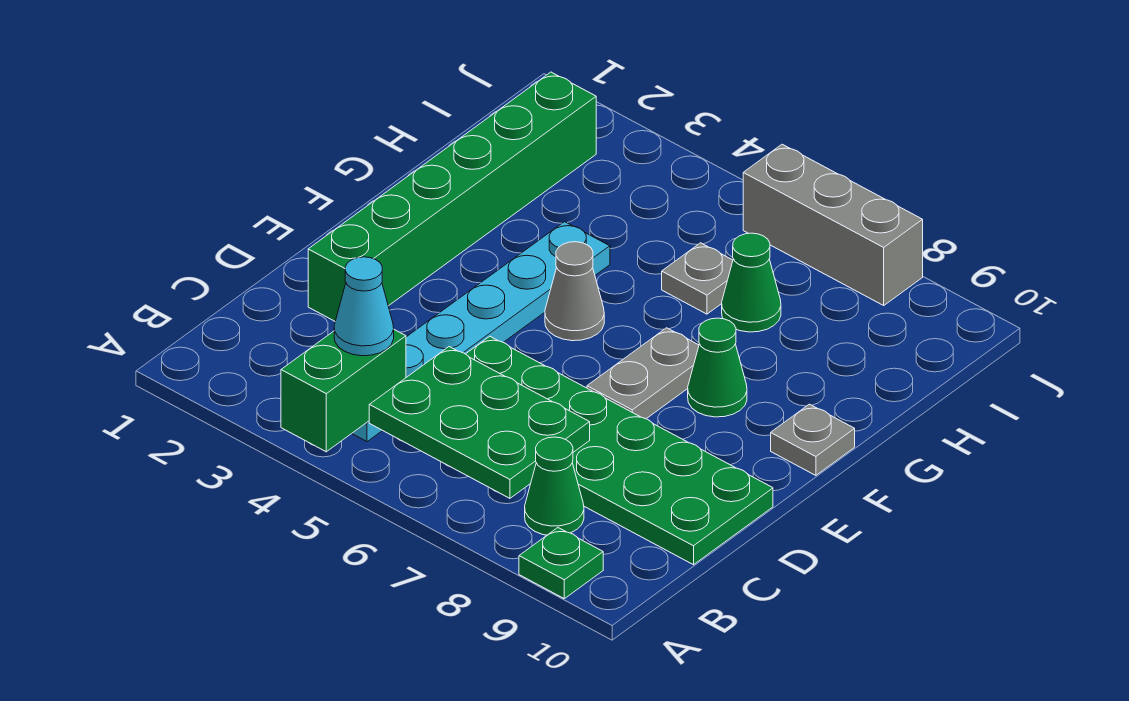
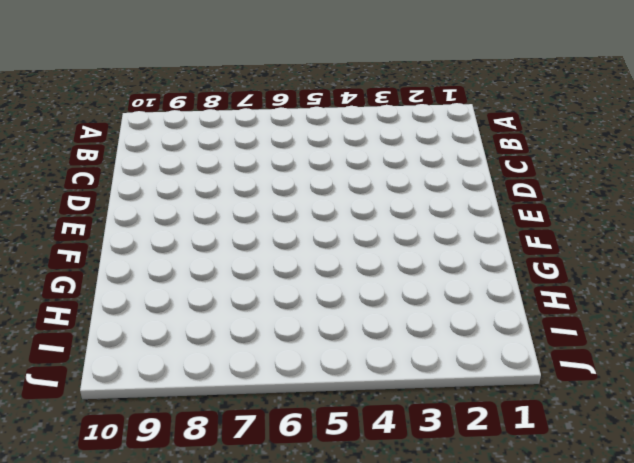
none -> green 1x1 plate [519,528,603,599]
none -> cyan 1x6 plate [352,222,610,442]
none -> green 1x1 cone [525,437,584,535]

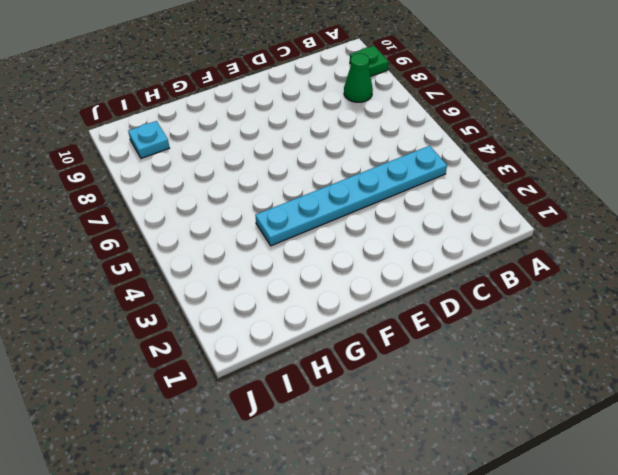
cyan 1x1 plate [128,121,169,158] -> none
none -> green 2x6 plate [466,336,773,565]
none -> green 1x6 brick [308,72,596,321]
none -> grey 1x2 plate [587,328,699,419]

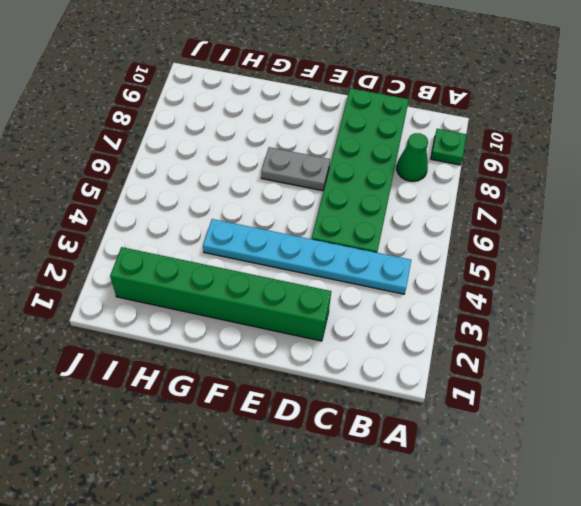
none -> grey 1x1 cone [545,242,604,341]
none -> green 1x1 cone [688,318,747,417]
none -> grey 1x1 plate [771,404,855,475]

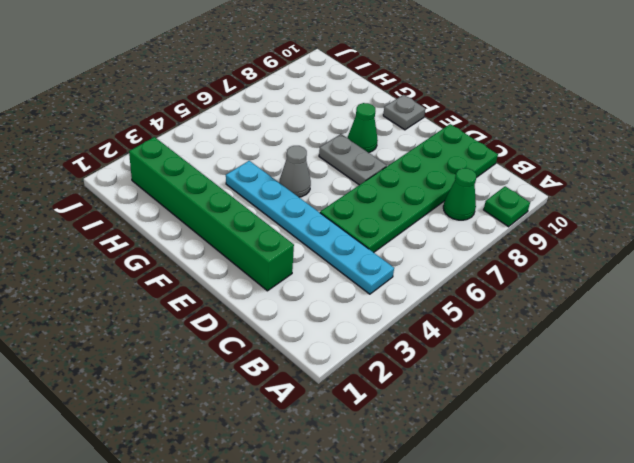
none -> grey 1x1 plate [662,243,733,314]
none -> green 1x1 cone [722,233,781,332]
none -> grey 1x3 brick [743,144,923,305]

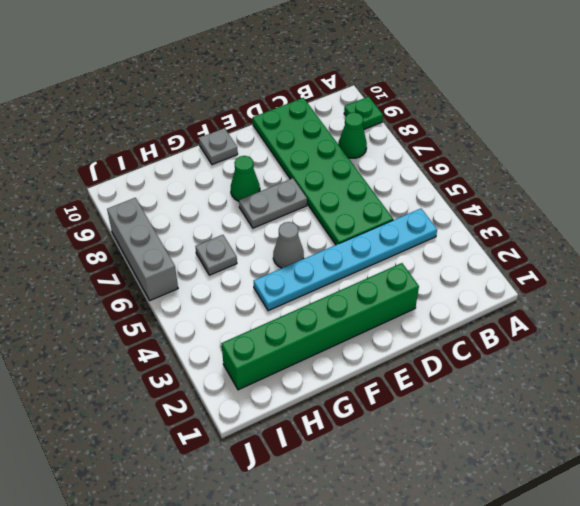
none -> green 1x1 cone [722,233,781,332]
none -> green 1x2 brick [281,330,406,452]
none -> green 2x3 plate [369,347,590,498]

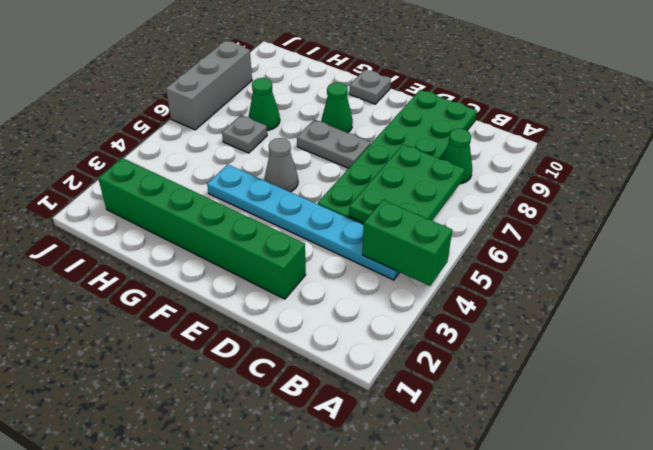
none -> green 1x1 plate [519,528,603,599]
none -> cyan 1x1 cone [334,257,394,356]

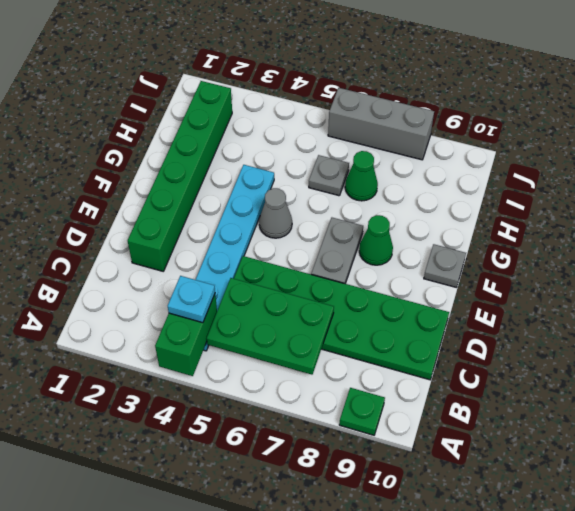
cyan 1x1 plate [168,276,215,323] -> cyan 1x1 cone [334,257,394,356]
none -> green 1x1 cone [525,437,584,535]

